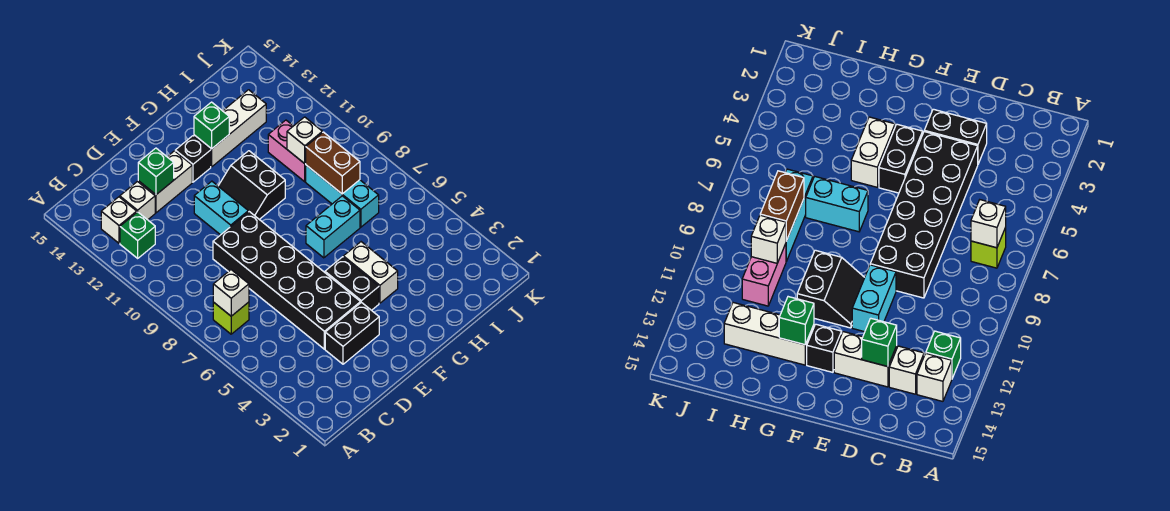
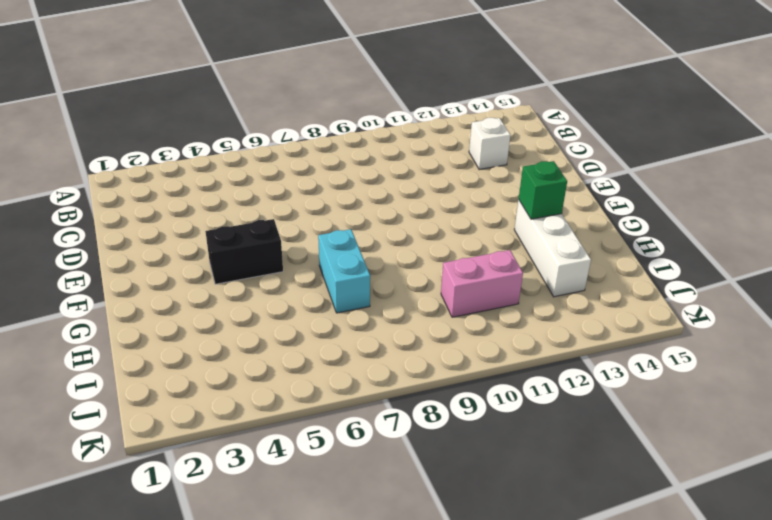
none -> lime 1x1 brick [213,302,249,334]
none -> green 1x1 brick [120,212,155,258]
none -> white 1x1 brick [101,197,137,243]

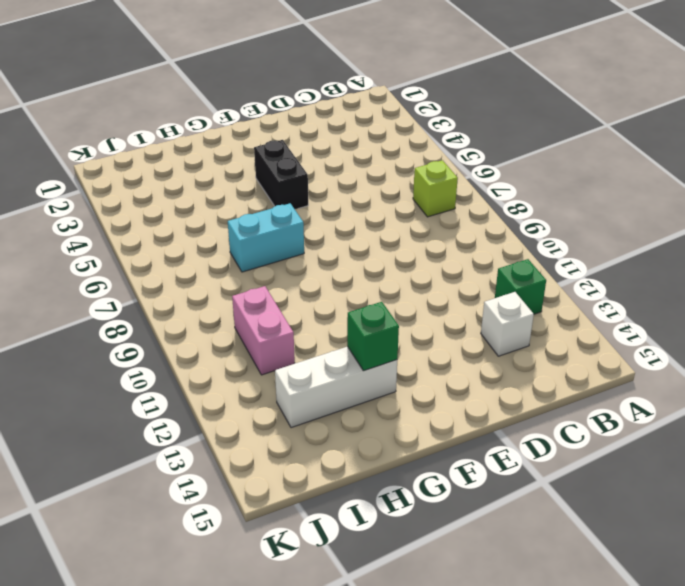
none -> white 1x1 brick [101,197,137,243]
none -> black 1x2 brick [325,302,379,364]
none -> black 2x6 brick [213,212,361,349]

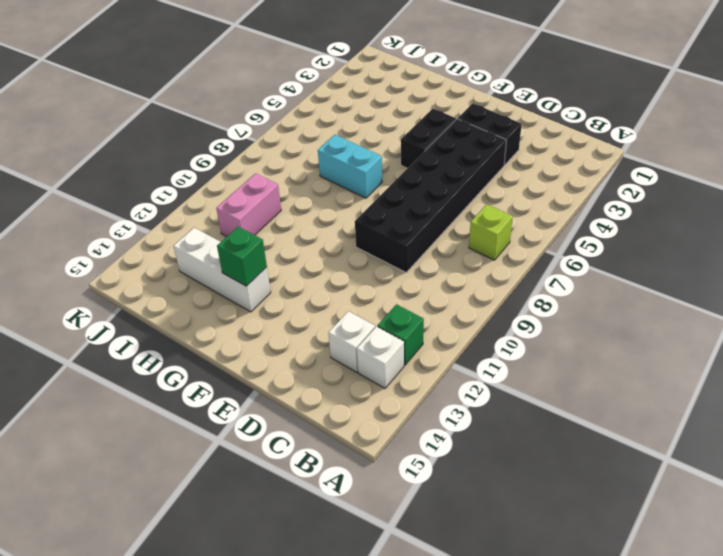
none -> white 1x2 brick [138,151,192,213]
none -> cyan 1x2 brick [194,181,248,235]
none -> black 2x2 slope [219,151,285,219]

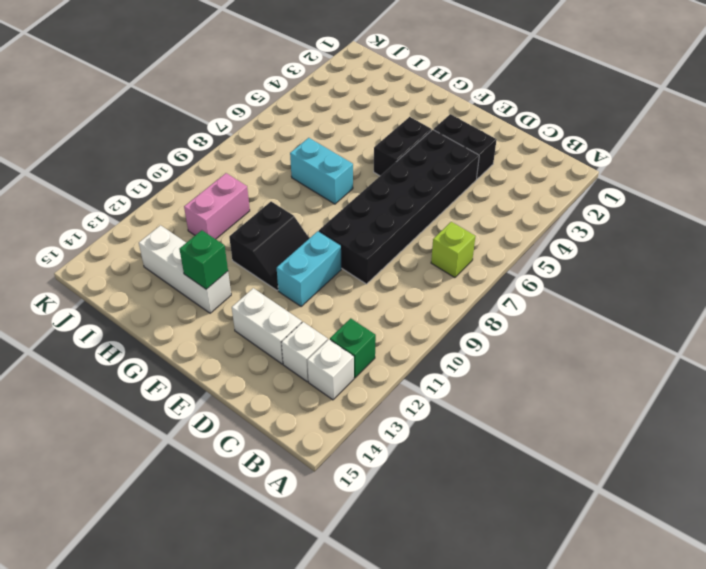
none -> black 1x1 brick [175,136,211,182]
none -> white 1x2 brick [343,242,398,303]
none -> cyan 1x3 brick [306,165,379,227]

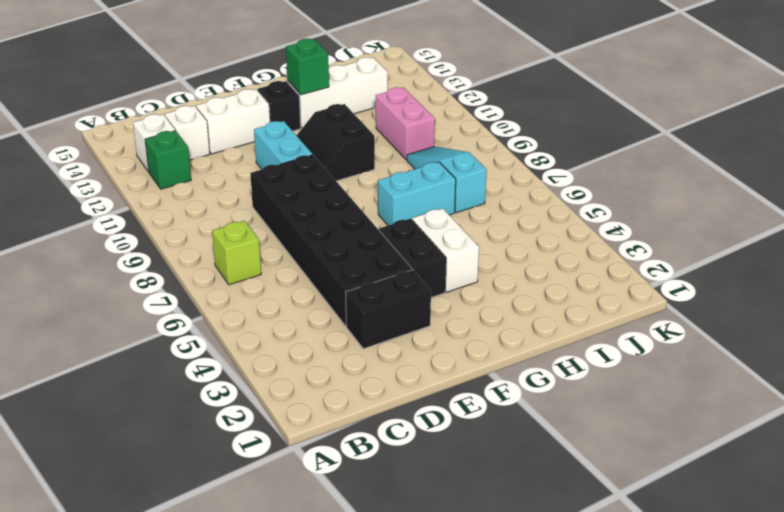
cyan 1x3 slope [407,146,487,213] -> cyan 1x3 brick [306,165,379,227]
none -> white 1x1 brick [213,270,249,316]
none -> green 1x1 brick [138,148,174,195]
none -> brown 1x2 brick [306,132,360,194]

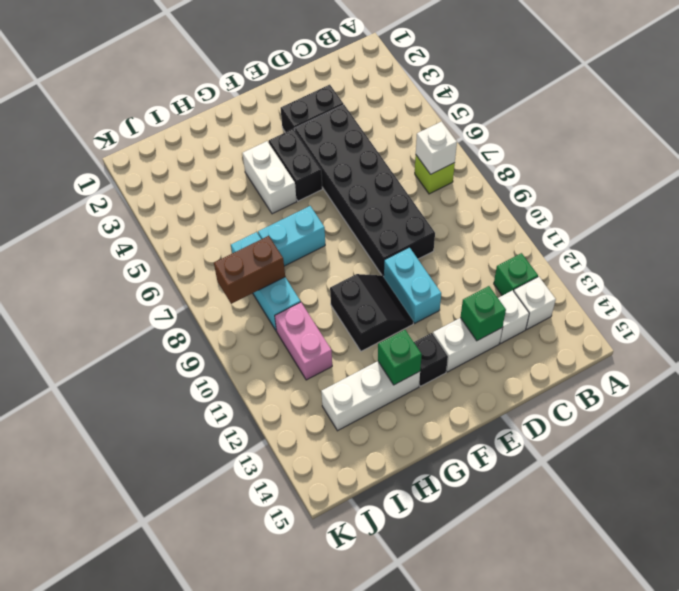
brown 1x2 brick [214,236,285,304] -> brown 1x2 brick turned to [306,132,360,194]
none -> white 1x1 brick [287,117,322,164]

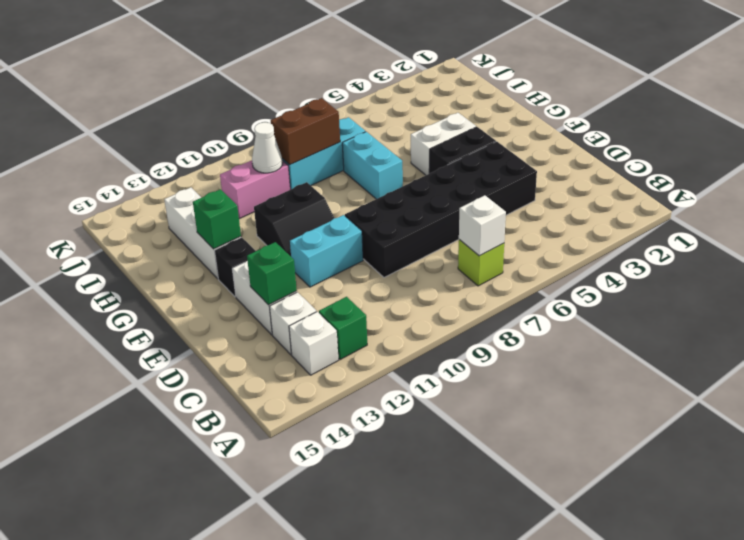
white 1x1 cone [252,122,283,173] -> white 1x1 brick [287,117,322,164]
none -> black 1x2 brick [325,302,379,364]

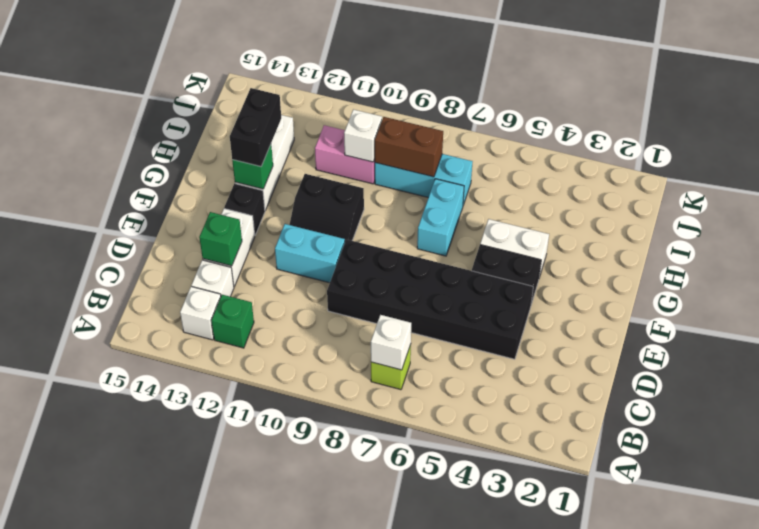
black 1x2 brick [230,88,281,167] -> black 1x2 brick moved to [325,302,379,364]

